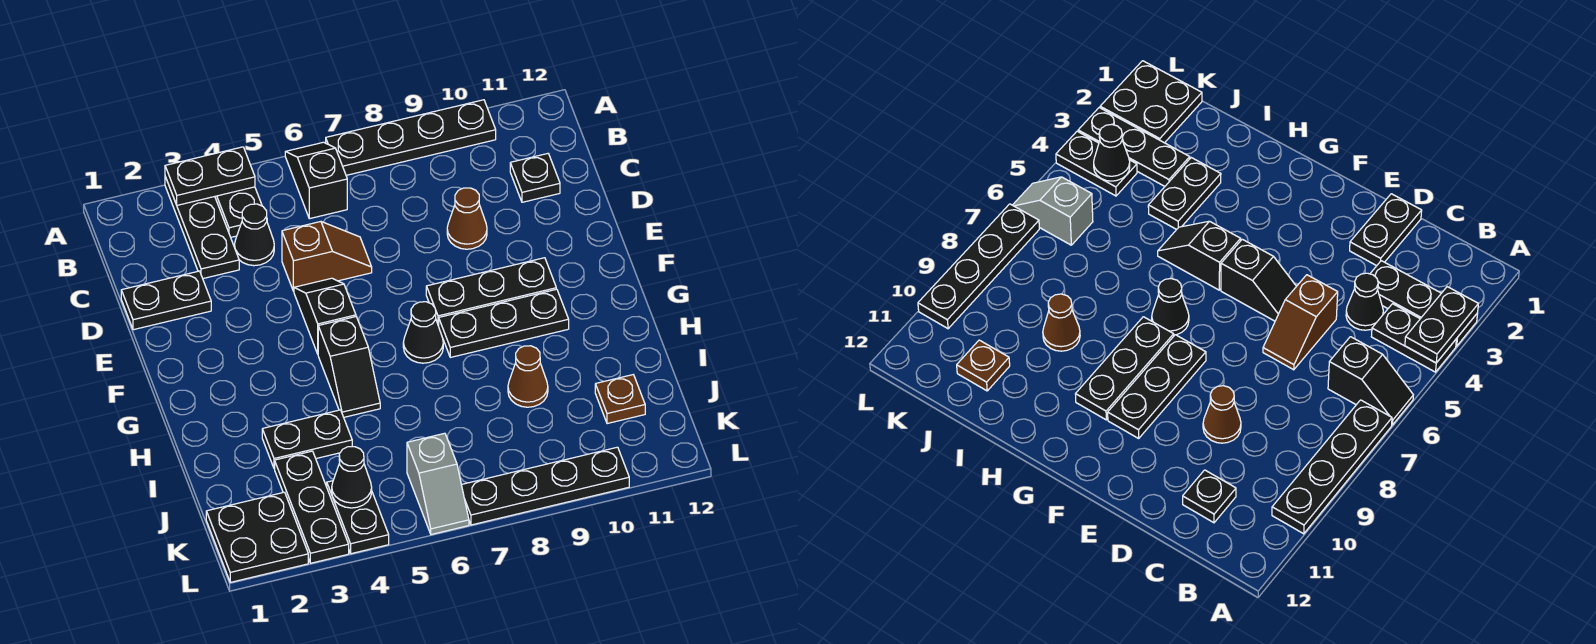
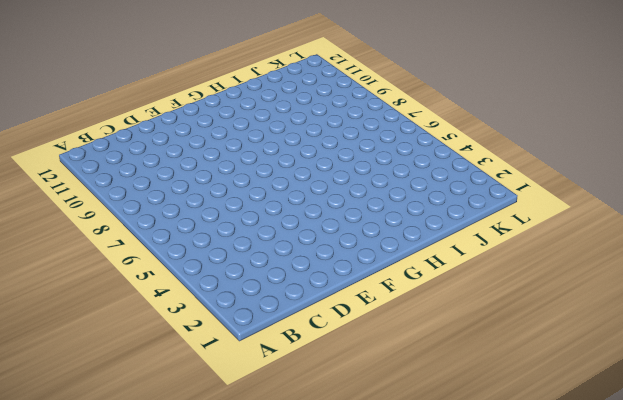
none -> black 1x3 plate [165,177,239,278]
none -> black 1x2 plate [215,187,262,237]
none -> black 1x2 slope [285,142,347,219]

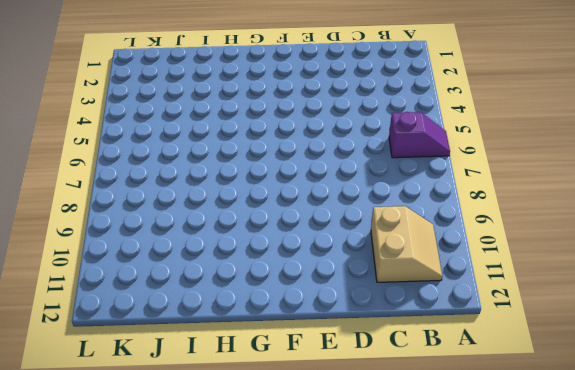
purple 1x2 slope [389,112,450,158] -> black 1x2 slope [285,142,347,219]
tan 2x2 slope [371,206,442,282] -> black 1x1 plate [510,154,560,202]
none -> black 1x3 plate [165,177,239,278]
none -> black 1x2 plate [215,187,262,237]
none -> black 1x4 plate [326,100,496,175]

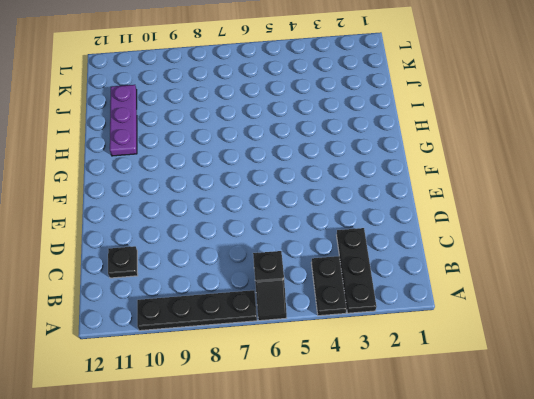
purple 1x3 plate [110,85,137,156] -> brown 1x1 plate [595,375,645,424]
none -> black 1x1 cone [235,204,274,266]
none -> black 1x2 plate [121,271,211,330]
none -> brown 1x2 slope [282,222,372,291]

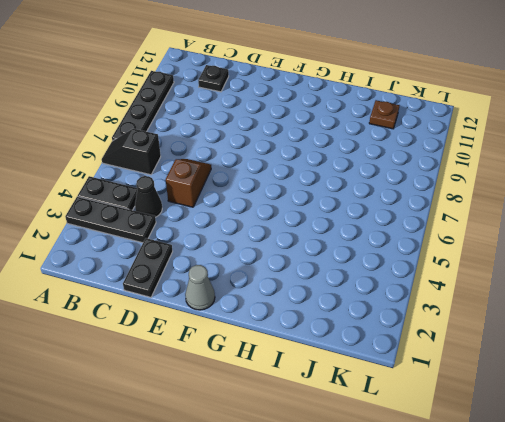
grey 1x1 cone [185,265,215,310] -> none
none -> brown 1x1 cone [447,188,487,249]
none -> black 1x2 slope [294,278,356,354]
none -> black 1x3 plate [426,258,556,326]

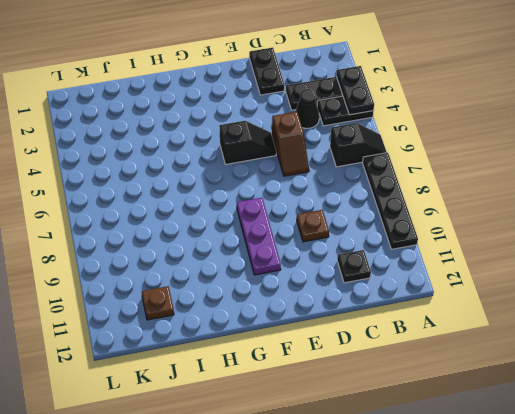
brown 1x1 plate [297,210,329,242] -> brown 1x1 cone [447,188,487,249]
purple 1x3 plate [237,198,281,275] -> black 1x3 plate [426,258,556,326]
none -> black 1x2 slope [318,317,380,417]
none -> black 1x1 cone [403,302,443,363]
none -> black 1x3 plate [439,289,569,357]

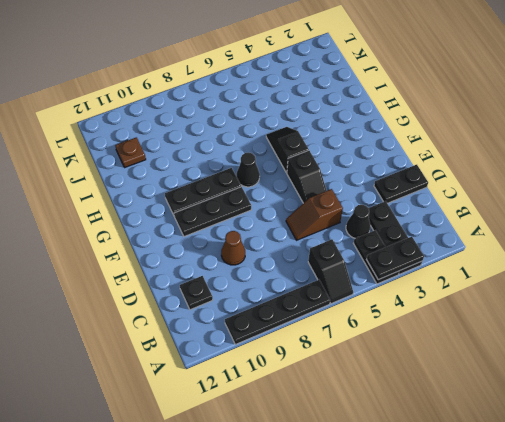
none -> black 1x2 plate [262,410,352,468]
none -> brown 1x1 cone [508,346,548,407]
none -> black 1x3 plate [275,451,349,563]

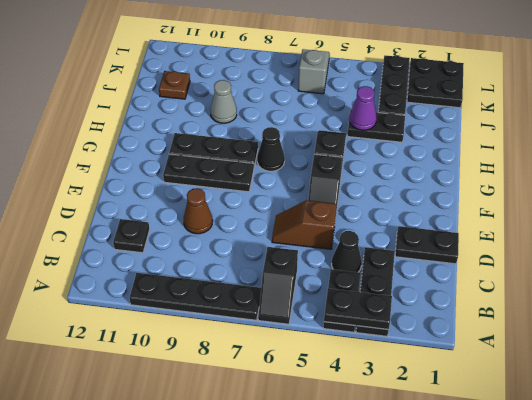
purple 1x1 cone [349,86,377,130] -> none
grey 1x1 cone [211,80,237,123] -> brown 1x1 cone [508,346,548,407]
none -> black 1x2 plate [327,481,389,554]
none -> black 1x4 plate [461,447,629,525]
none -> black 1x1 cone [332,447,372,508]

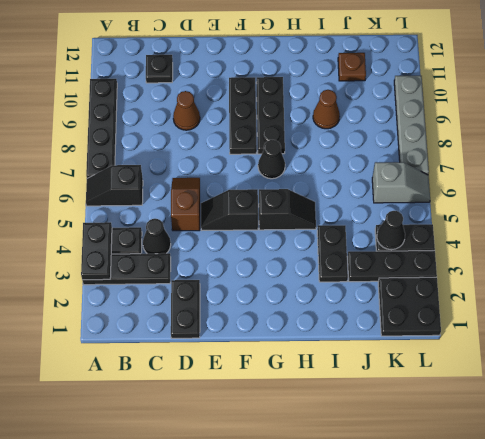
grey 1x4 plate [394,76,429,175] -> black 1x4 plate [461,447,629,525]

